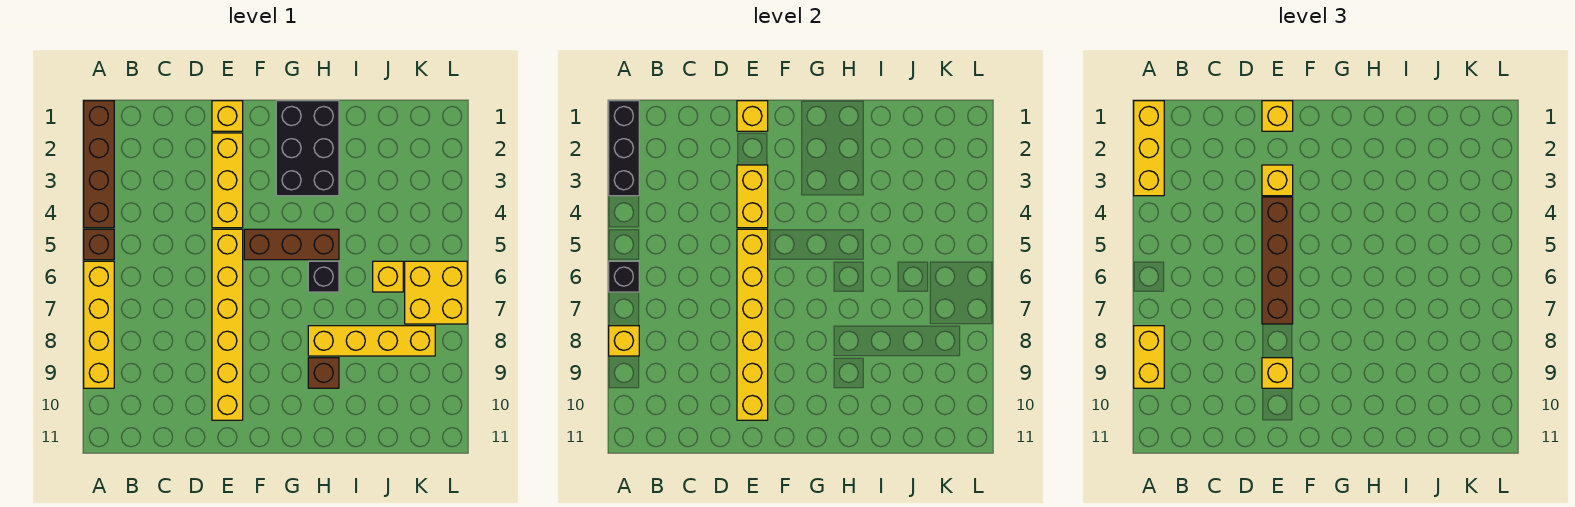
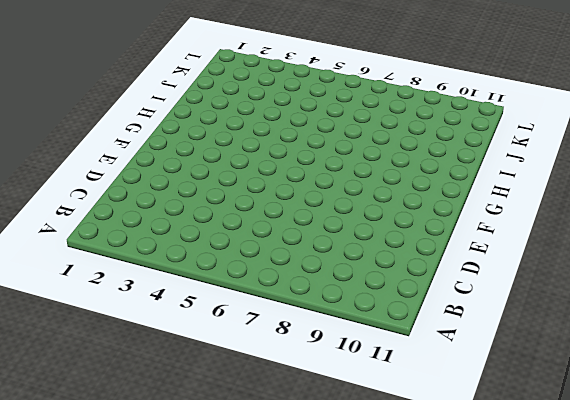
none -> brown 1x4 brick [84,101,114,228]
none -> brown 1x1 brick [84,229,114,260]
none -> yellow 1x4 brick [84,261,114,388]

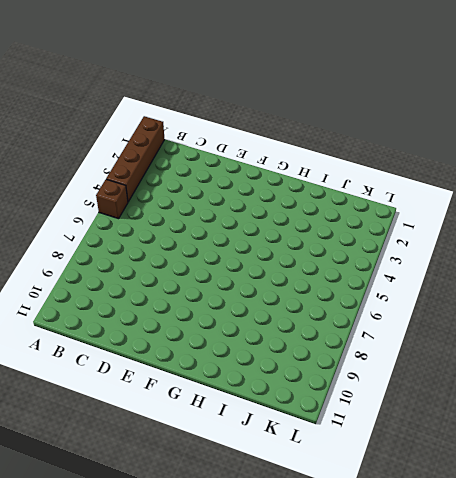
none -> yellow 1x4 brick [84,261,114,388]
none -> yellow 1x1 brick [212,101,243,131]
none -> yellow 1x3 brick [212,133,243,228]

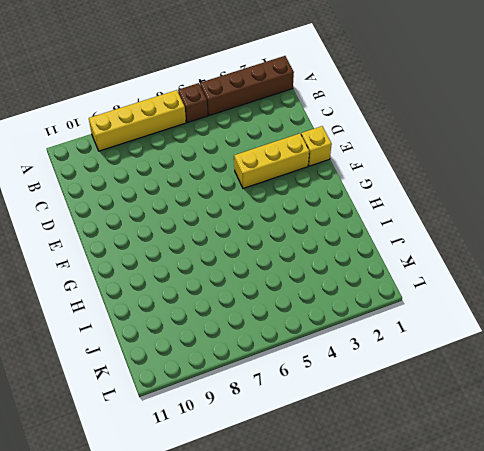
none -> yellow 1x6 brick [212,229,243,420]
none -> brown 1x3 brick [244,229,339,260]
none -> black 2x3 brick [276,101,339,196]

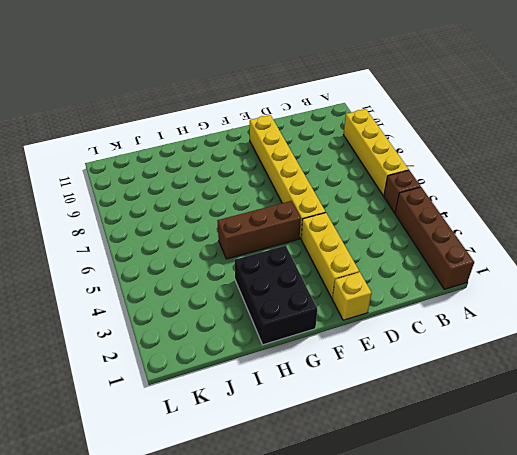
none -> black 1x1 brick [308,261,339,292]
none -> yellow 1x4 brick [308,326,435,356]
none -> brown 1x1 brick [308,358,339,388]

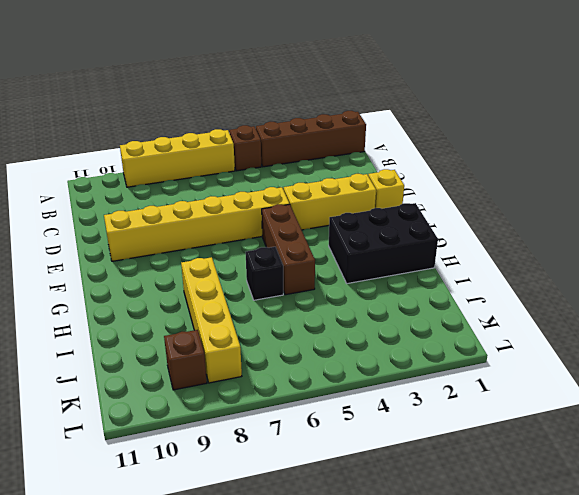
brown 1x1 brick [164,330,207,390] -> brown 1x1 brick moved to [308,358,339,388]
none -> yellow 1x1 brick [373,261,403,292]
none -> yellow 2x2 brick [405,261,467,324]
none -> black 1x3 brick [609,101,639,196]

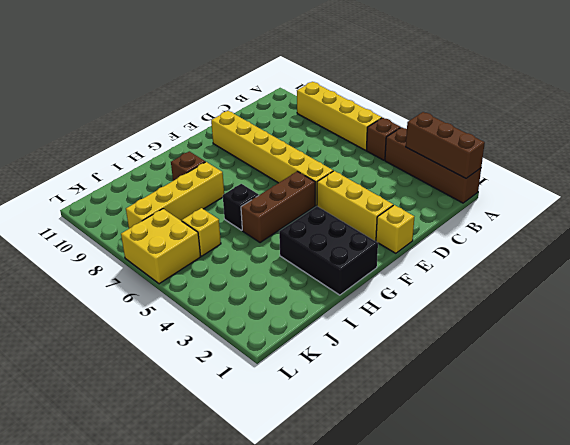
brown 1x3 brick [406,112,485,178] -> black 1x3 brick [609,101,639,196]
none -> black 1x1 brick [609,261,639,292]
none -> yellow 1x1 brick [609,326,639,356]
none -> yellow 1x1 brick [737,101,768,131]

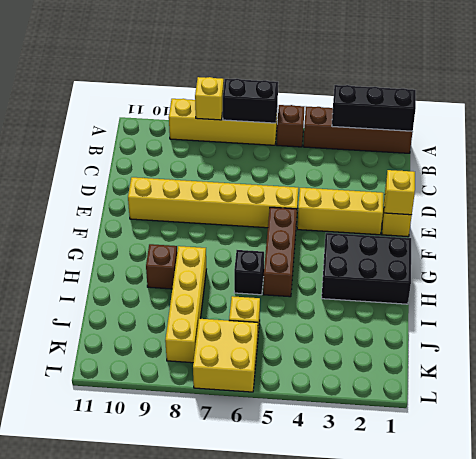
black 1x2 brick [223,79,278,123] -> black 1x1 brick [609,261,639,292]
none -> yellow 1x2 brick [737,165,768,228]
none -> yellow 1x6 brick [737,229,768,420]
none -> yellow 1x3 brick [1134,101,1164,196]

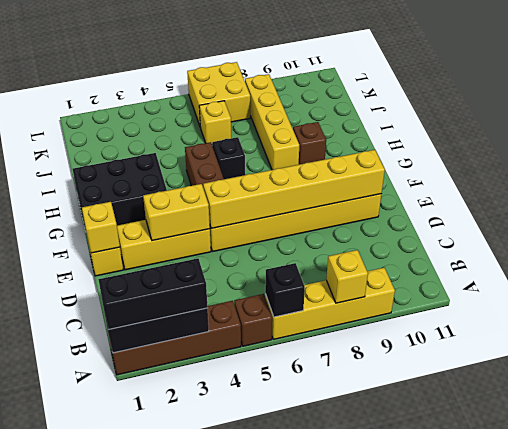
black 1x3 brick [98,258,208,329] -> yellow 1x3 brick [1134,101,1164,196]
none -> yellow 1x2 brick [1134,326,1164,388]
none -> yellow 1x1 brick [1262,101,1293,131]
none -> yellow 1x1 brick [1262,165,1293,196]

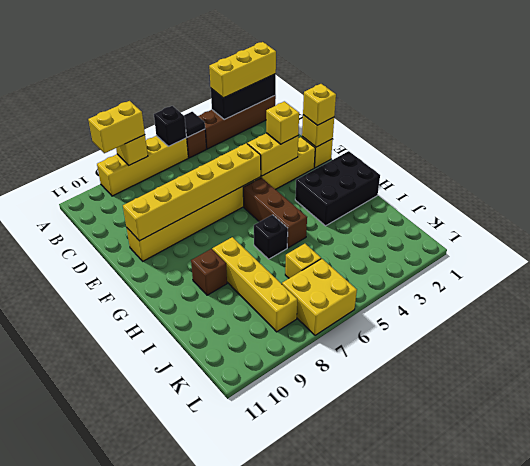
black 1x1 tile [184,112,205,137] -> none
none -> brown 1x4 brick [1262,197,1293,324]
none -> yellow 1x1 brick [1262,358,1293,388]

